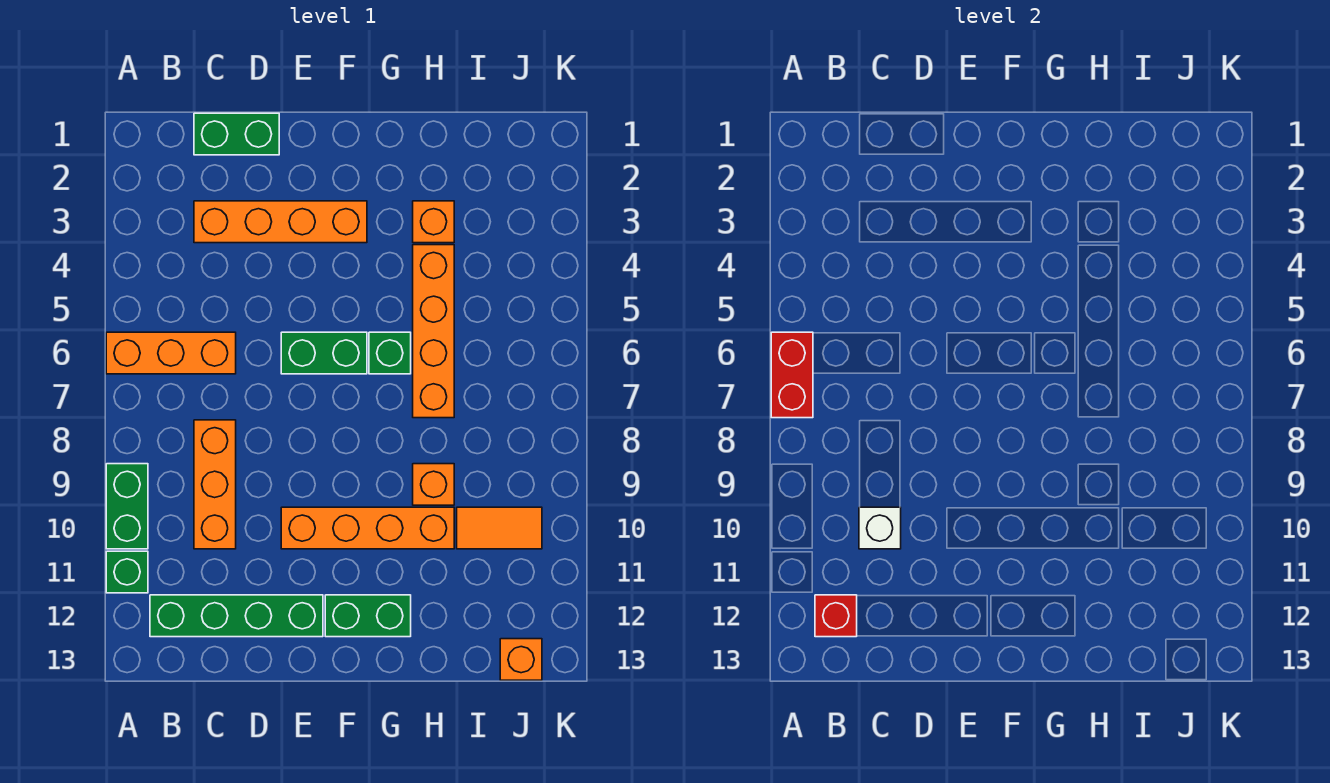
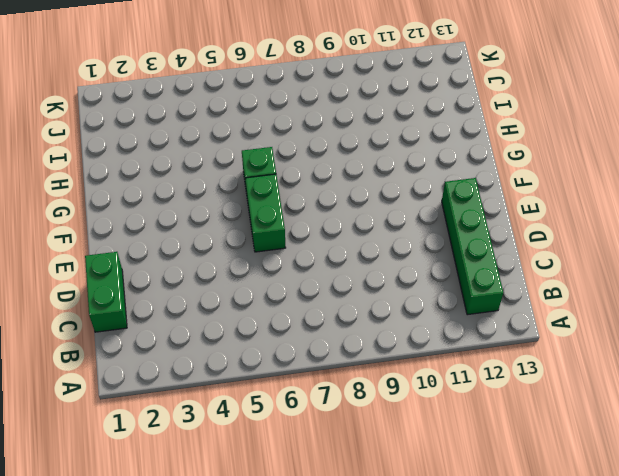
none -> orange 1x3 brick [106,332,236,374]
none -> green 1x2 brick [106,464,148,549]
none -> green 1x1 brick [106,551,148,593]

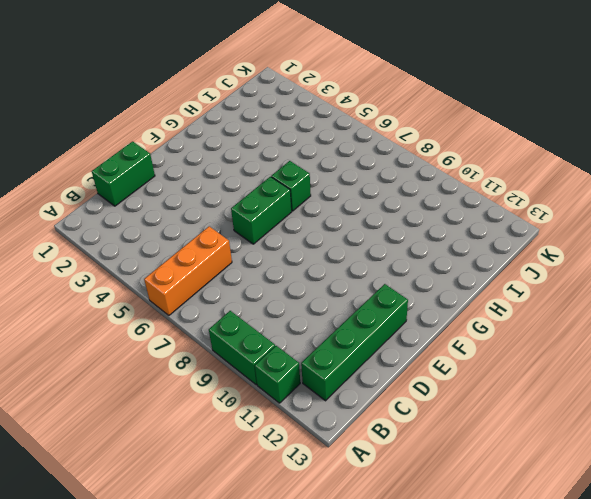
none -> orange 1x4 brick [194,201,367,243]
none -> orange 1x3 brick [194,420,236,549]
none -> orange 1x4 brick [281,507,454,549]

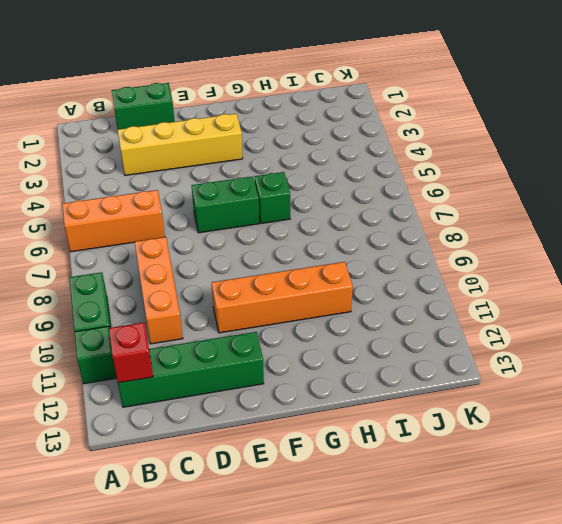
yellow 1x4 brick [118,114,243,175] -> orange 1x4 brick [194,201,367,243]
none -> green 1x2 brick [325,595,411,637]
none -> orange 1x1 brick [413,201,454,243]
none -> orange 1x4 brick [413,245,454,418]

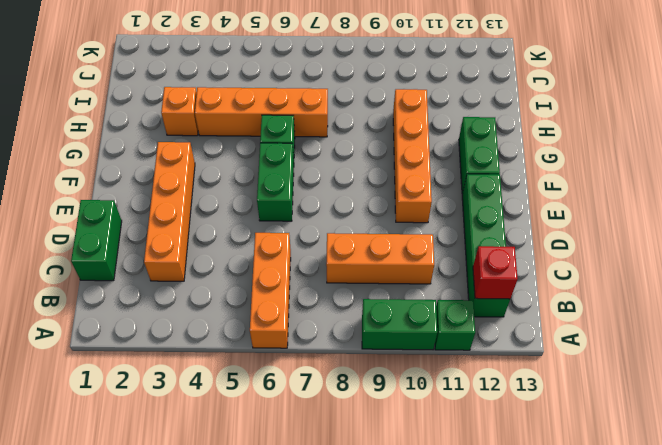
none -> orange 1x1 brick [413,464,454,505]
none -> orange 1x2 tile [457,507,542,549]
none -> orange 1x1 brick [500,639,542,680]

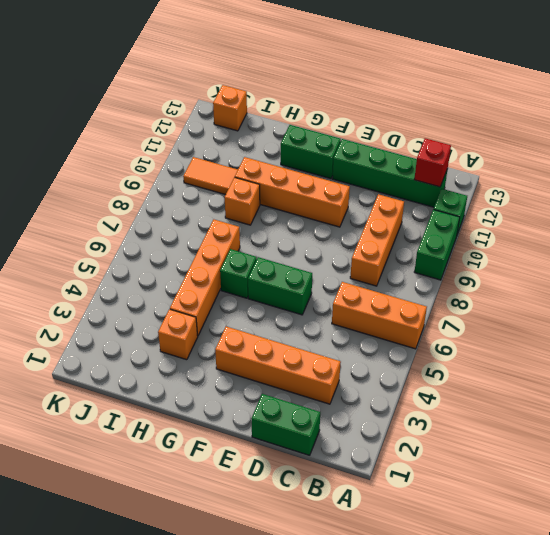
none -> red 1x2 brick [771,332,813,418]
none -> white 1x1 brick [859,507,901,549]

